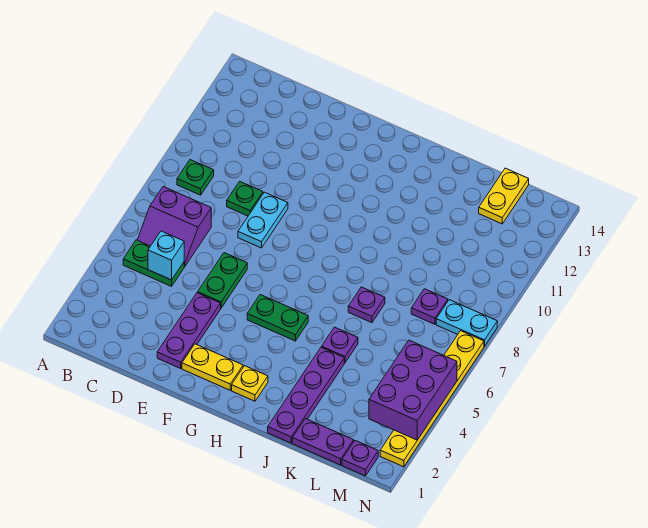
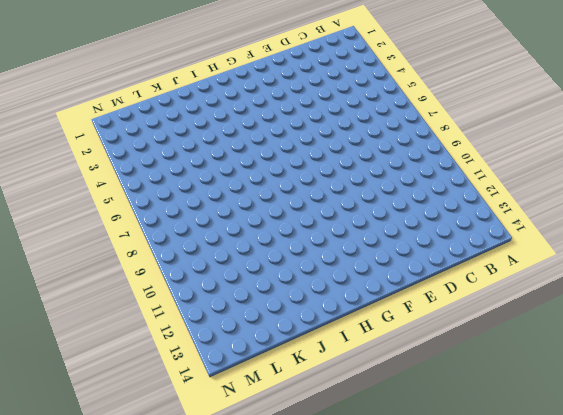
none -> green 1x2 plate [123,240,184,286]
none -> purple 2x2 slope [137,187,211,266]
none -> green 1x1 plate [177,160,214,195]

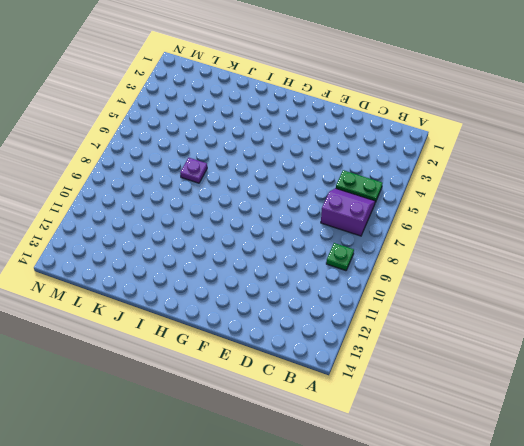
none -> green 1x1 plate [227,181,263,216]
none -> purple 1x3 plate [157,293,221,368]
none -> green 1x2 plate [198,253,247,308]

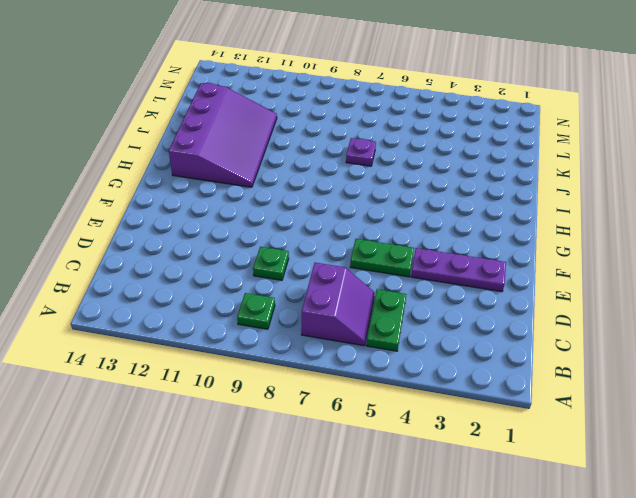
purple 3x4 slope [169,83,277,187] -> none
none -> cyan 1x2 plate [238,192,288,248]
none -> yellow 1x2 plate [182,344,243,390]
none -> green 1x2 plate [247,295,308,341]

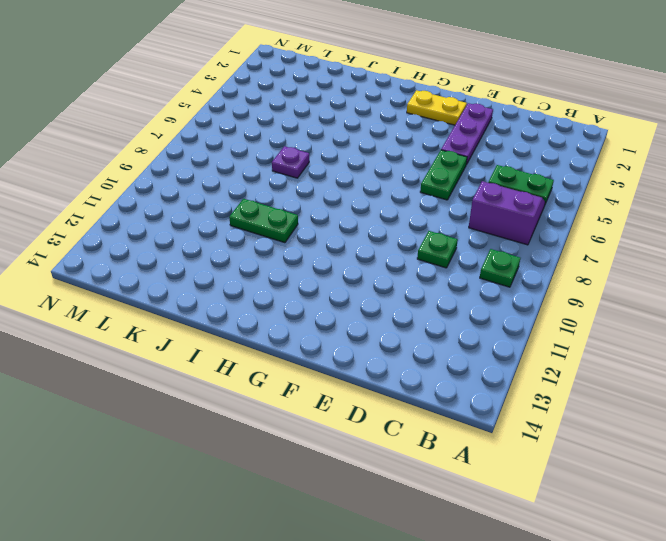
green 1x2 plate [229,199,298,243] -> green 1x2 plate moved to [247,295,308,341]
none -> cyan 1x2 plate [238,192,288,248]
none -> yellow 1x1 plate [232,366,268,401]
none -> purple 1x4 plate [268,347,344,443]

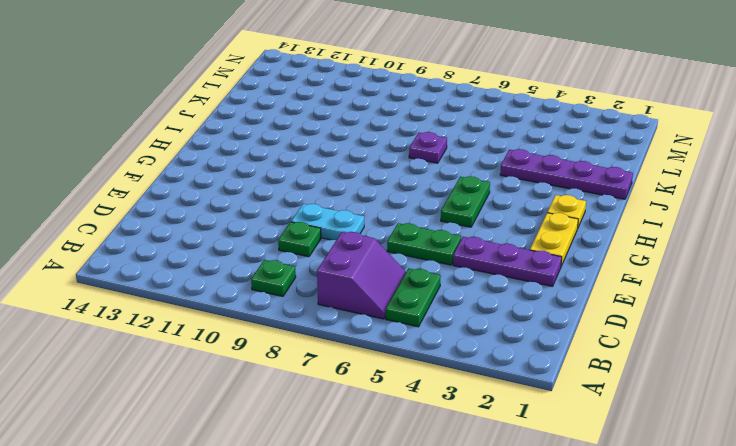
none -> purple 1x1 plate [322,327,358,363]
none -> purple 1x2 plate [292,419,354,465]
none -> purple 1x1 plate [411,289,448,324]

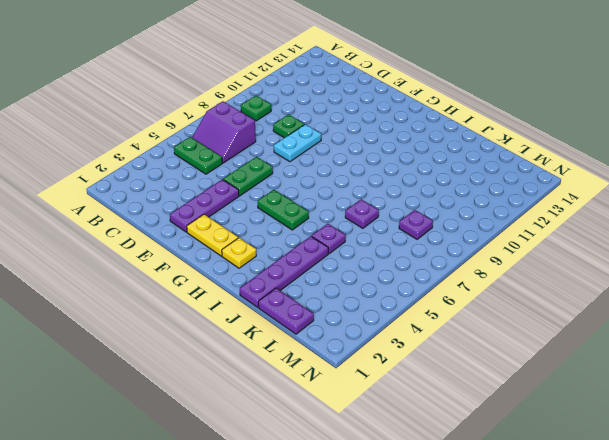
none -> yellow 1x2 plate [479,168,529,224]
none -> purple 1x1 plate [342,441,378,476]
none -> cyan 1x2 plate [436,300,497,346]

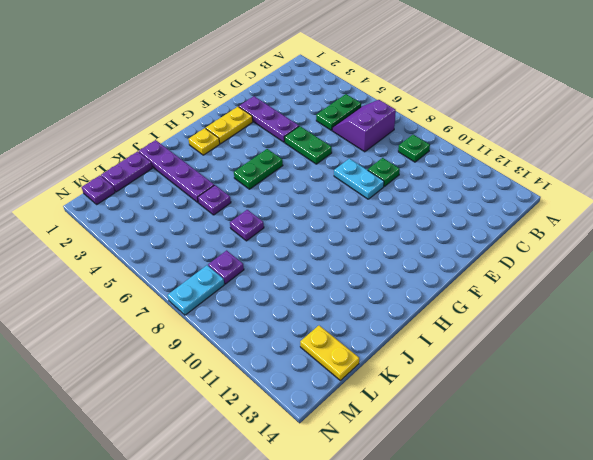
none -> yellow 1x6 plate [380,331,484,467]
none -> cyan 1x1 brick [148,231,184,280]
none -> purple 2x3 brick [369,340,457,440]

